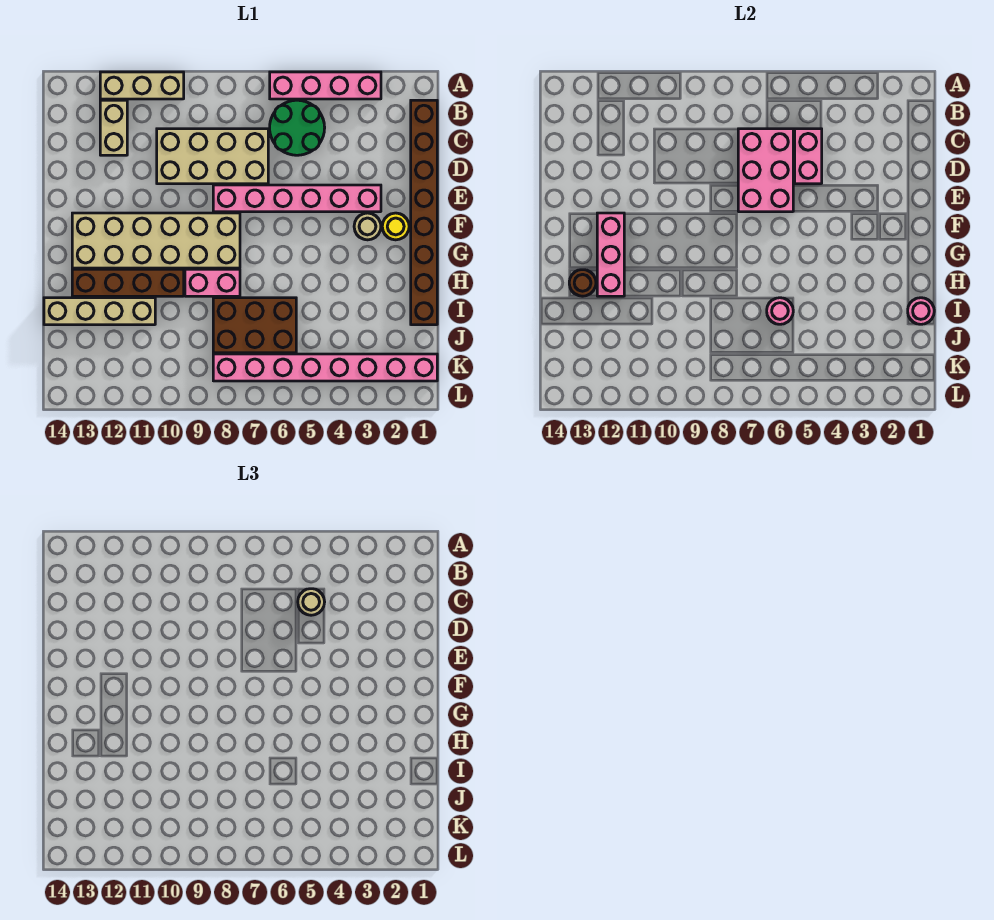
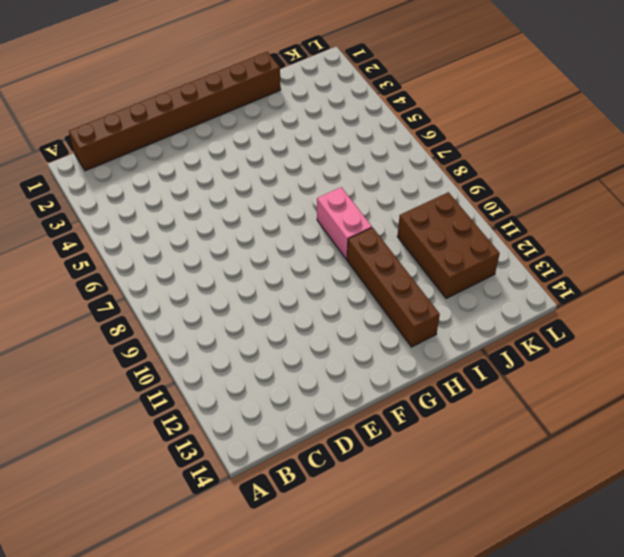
brown 2x3 brick [397,192,500,298] -> brown 2x3 brick moved to [213,298,296,353]
none -> pink 1x4 brick [270,72,381,99]
none -> tan 1x3 brick [100,72,184,99]
none -> green 2x2 round brick [270,100,325,155]

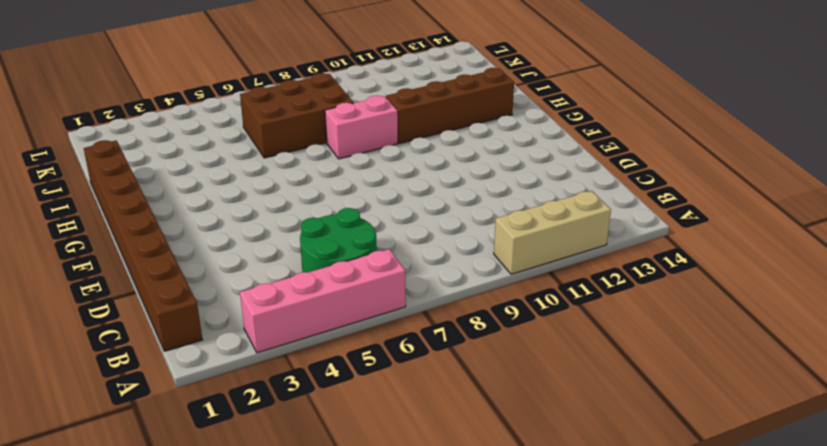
none -> tan 1x2 brick [100,100,127,155]
none -> tan 2x4 brick [157,129,268,184]
none -> pink 1x6 brick [213,185,381,212]

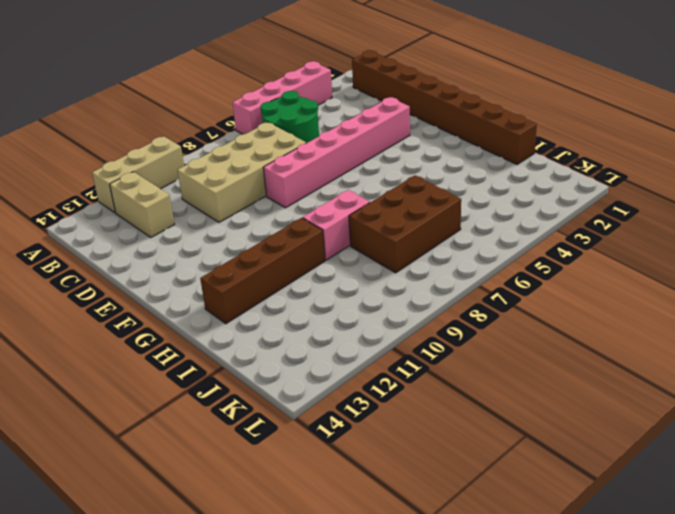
none -> yellow 1x1 round brick [382,213,409,240]
none -> tan 1x1 round brick [354,213,381,240]
none -> tan 2x6 brick [72,213,240,268]

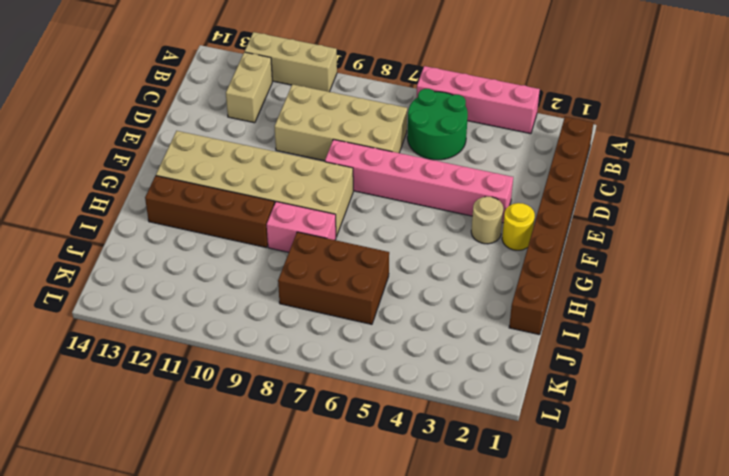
none -> tan 1x4 brick [44,298,155,325]
none -> pink 1x8 brick [213,354,437,381]
none -> pink 1x2 brick [795,129,822,184]

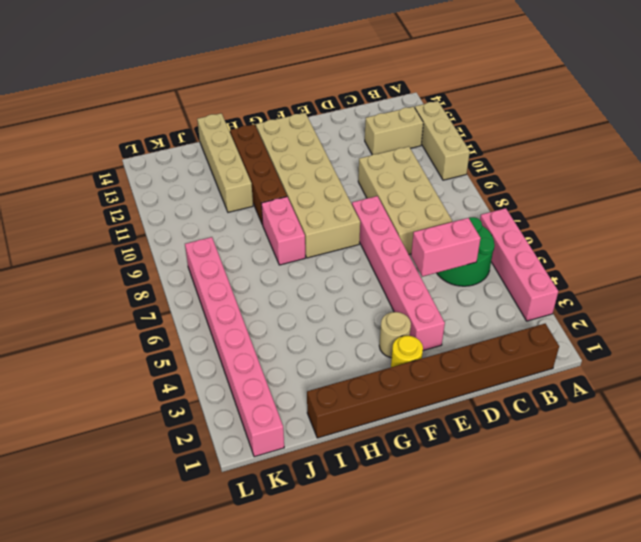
none -> brown 2x3 brick [213,298,296,353]
none -> pink 2x3 brick [738,129,793,212]
none -> pink 1x3 brick [597,213,624,296]

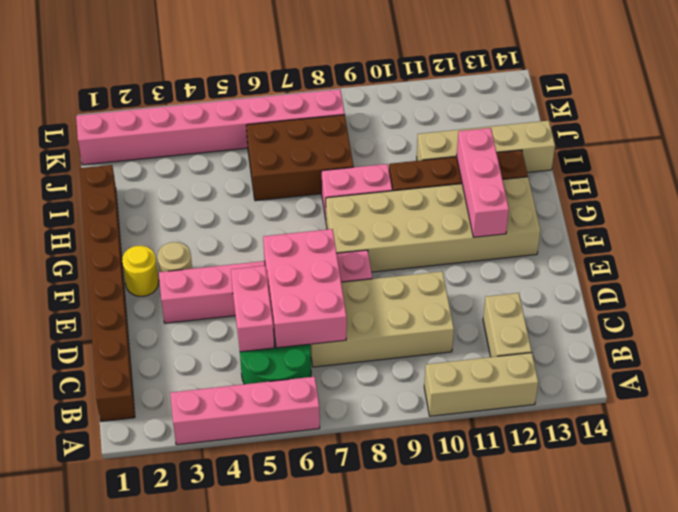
none -> brown 1x1 round brick [569,270,596,296]
none -> pink 1x1 round brick [908,298,934,324]
none -> pink 1x1 round brick [767,298,793,324]

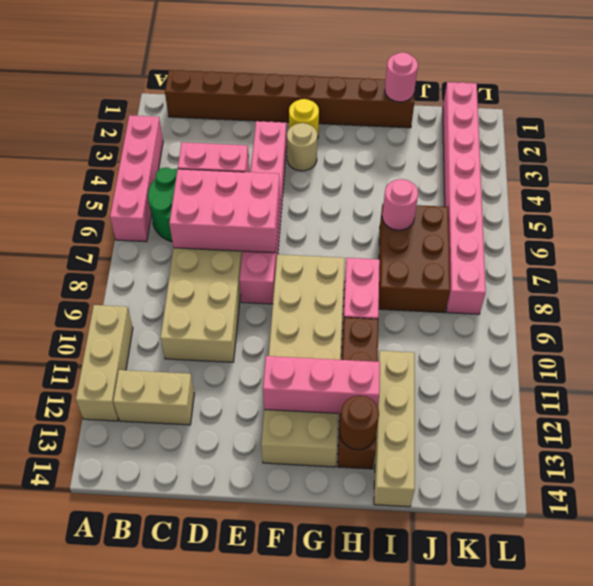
none -> tan 1x1 round brick [298,589,325,615]

